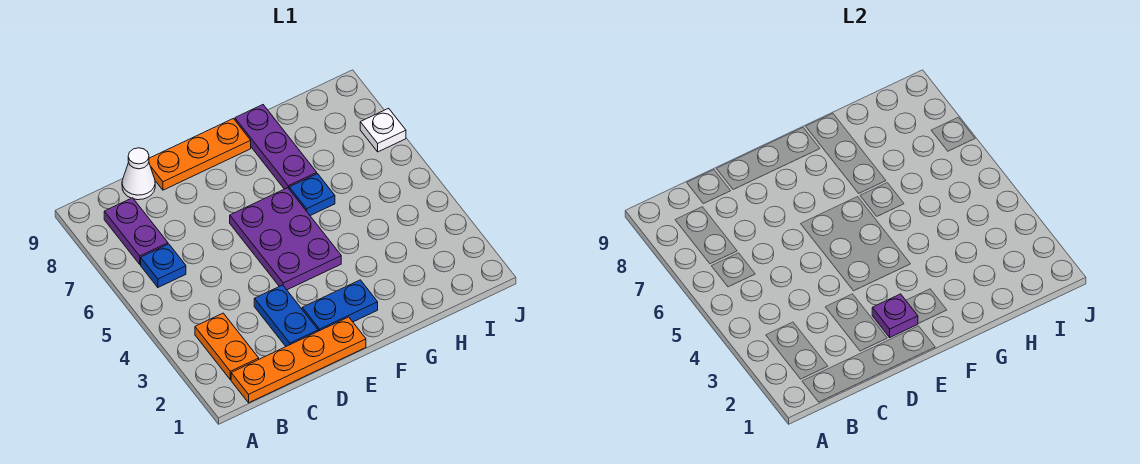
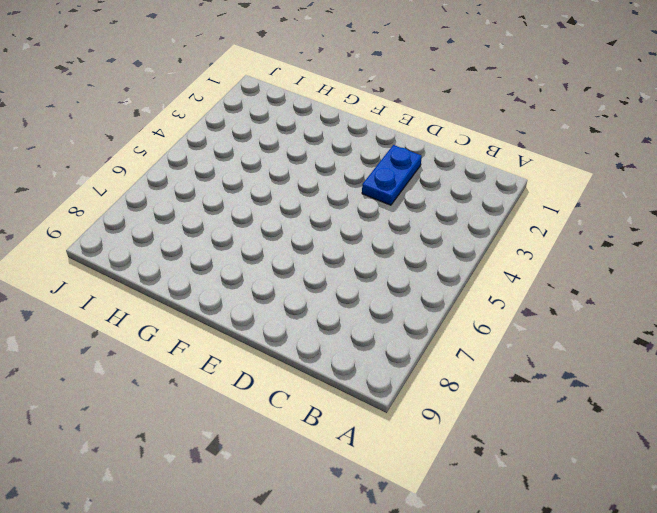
none -> orange 1x4 plate [231,317,366,403]
none -> orange 1x2 plate [195,313,259,380]
none -> blue 1x1 plate [141,244,186,287]

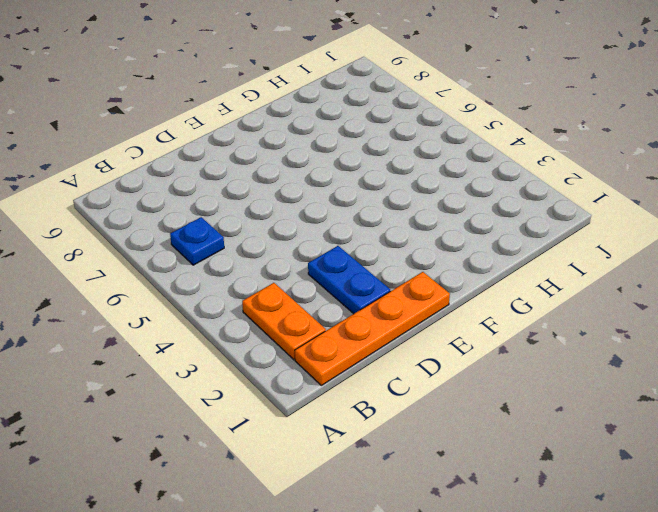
none -> purple 1x2 plate [104,198,168,264]
none -> white 1x1 cone [122,148,155,200]
none -> orange 1x3 plate [149,119,251,190]

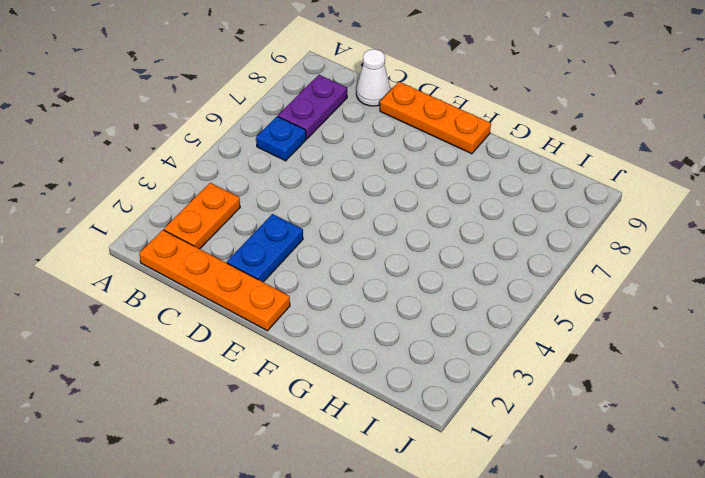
none -> blue 1x2 plate [302,280,378,331]
none -> purple 2x3 plate [230,188,341,290]
none -> blue 1x1 plate [289,174,335,216]

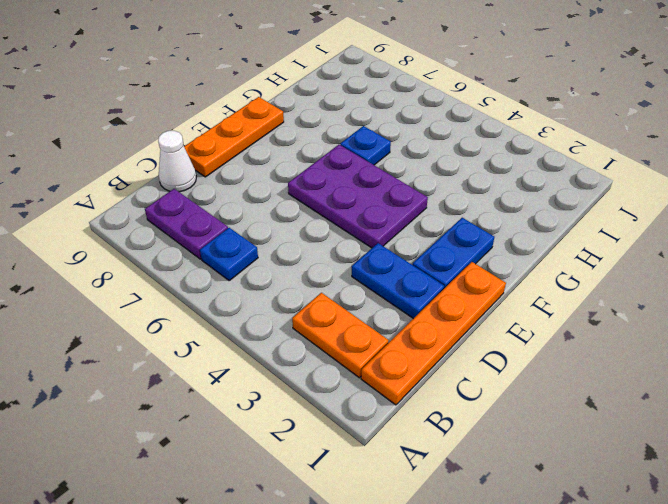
none -> purple 1x3 plate [235,105,317,189]
none -> white 1x1 plate [360,108,406,152]
none -> purple 1x1 plate [872,294,918,337]

